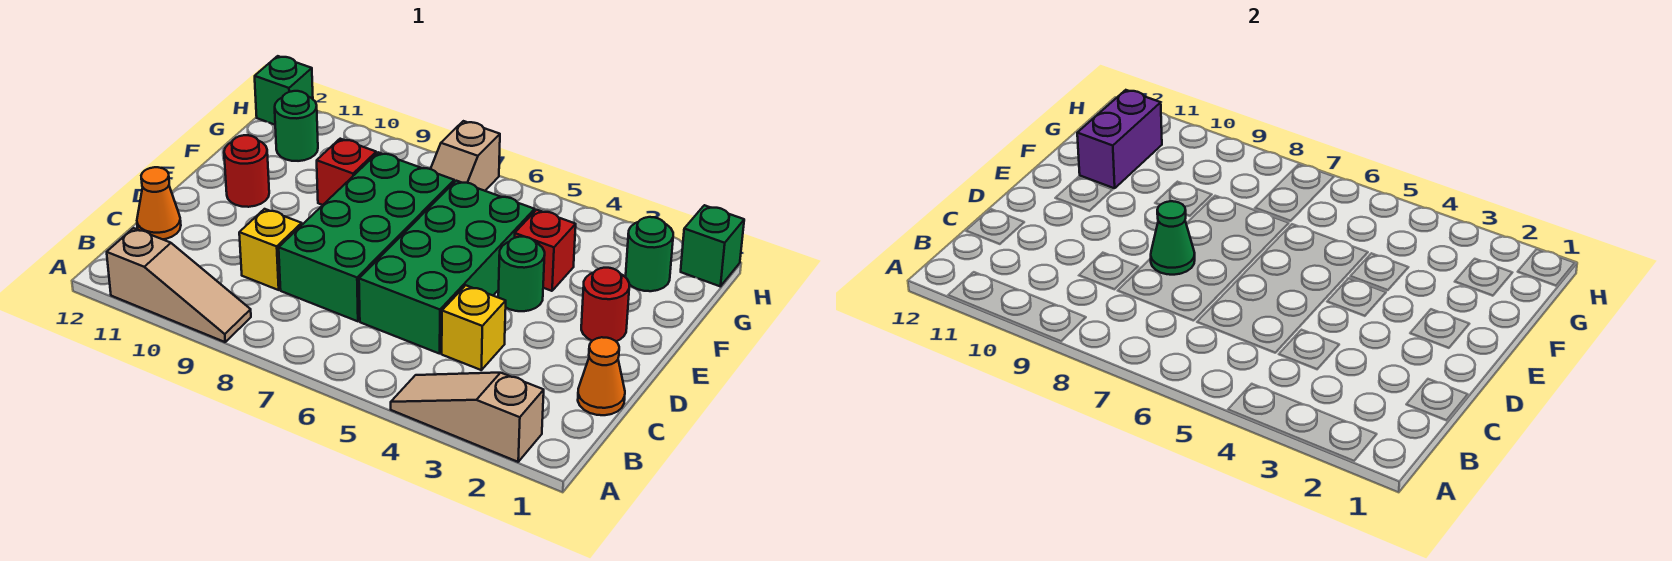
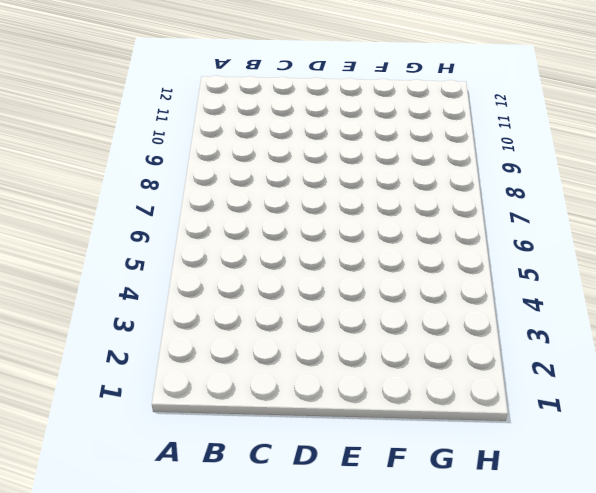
none -> tan 1x3 slope [391,373,544,462]
none -> tan 1x3 slope [107,228,251,342]
none -> orange 1x1 cone [578,337,625,415]

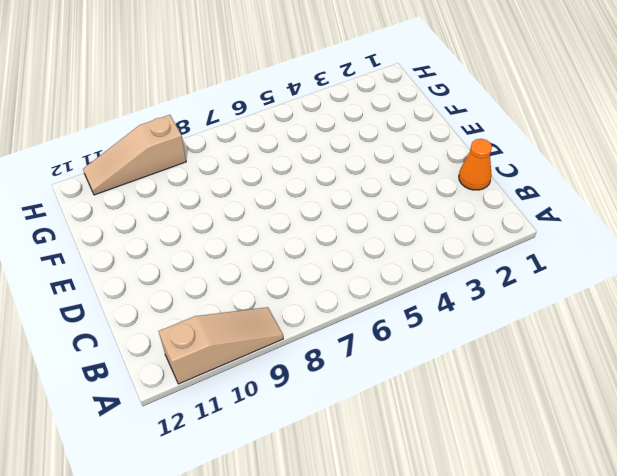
tan 1x3 slope [83,115,186,195] -> tan 1x3 slope moved to [391,373,544,462]
none -> yellow 1x1 brick [442,285,506,370]
none -> green 2x4 brick [359,181,535,354]
none -> green 2x4 brick [279,152,454,321]

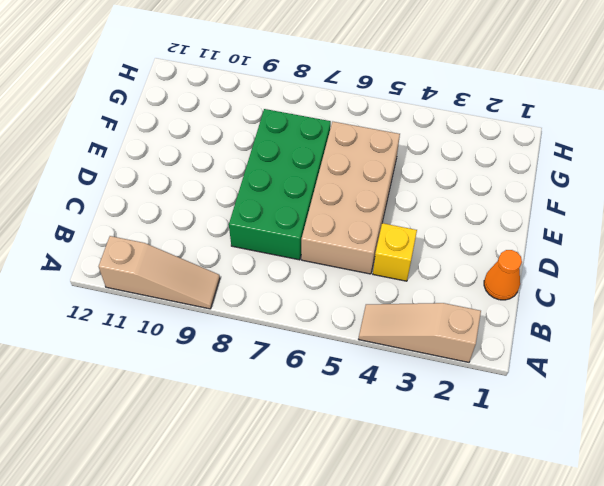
tan 2x4 brick [301,122,400,274] -> green 2x4 brick [359,181,535,354]
none -> yellow 1x1 brick [239,209,302,290]
none -> orange 1x1 cone [137,167,181,239]
none -> red 1x1 round brick [581,268,629,341]

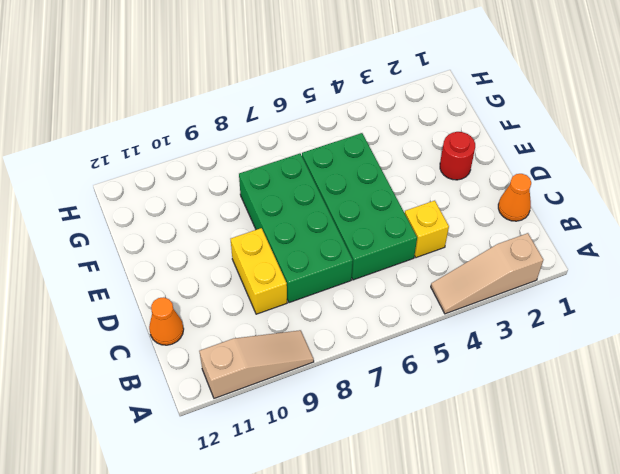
yellow 1x2 brick [231,228,287,314] -> yellow 1x1 brick [239,209,302,290]
none -> green 1x1 round brick [498,237,545,311]
none -> red 1x1 round brick [224,135,269,207]
none -> red 1x1 brick [515,210,576,291]

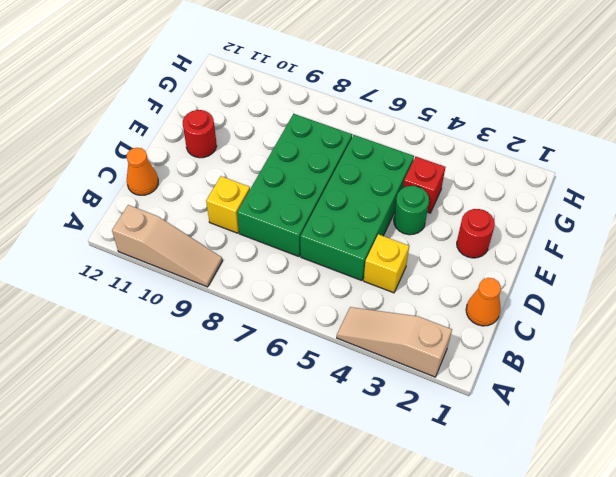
none -> red 1x1 brick [317,139,376,205]
none -> green 1x1 round brick [626,217,673,291]
none -> tan 1x2 slope [431,121,500,191]

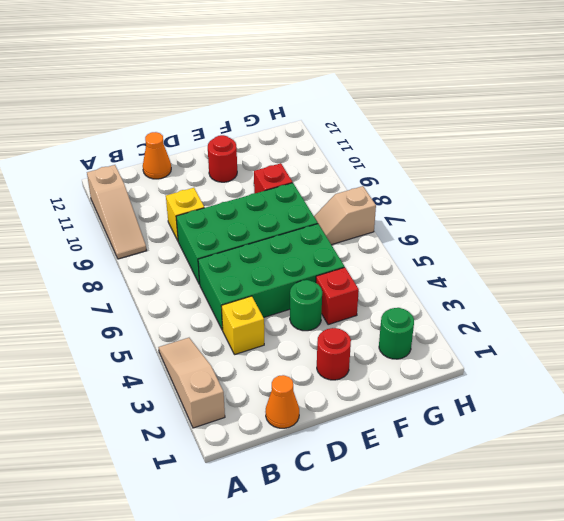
none -> green 1x1 round brick [275,91,318,161]
none -> green 1x1 brick [681,205,744,286]
none -> green 1x1 brick [255,56,313,125]

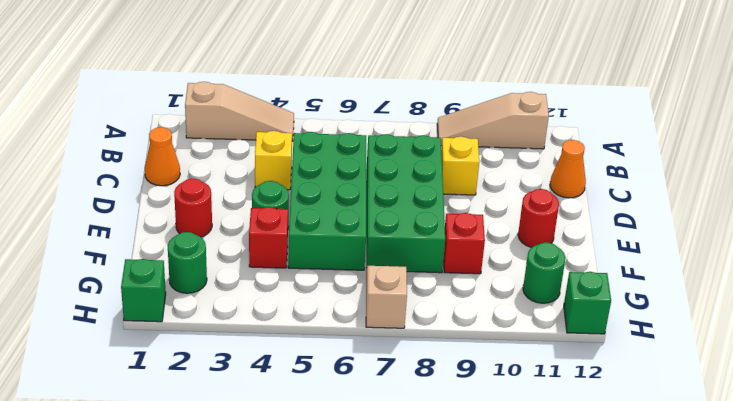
none -> green 1x1 cone [1151,201,1195,275]
none -> purple 1x2 brick [1077,90,1162,188]

